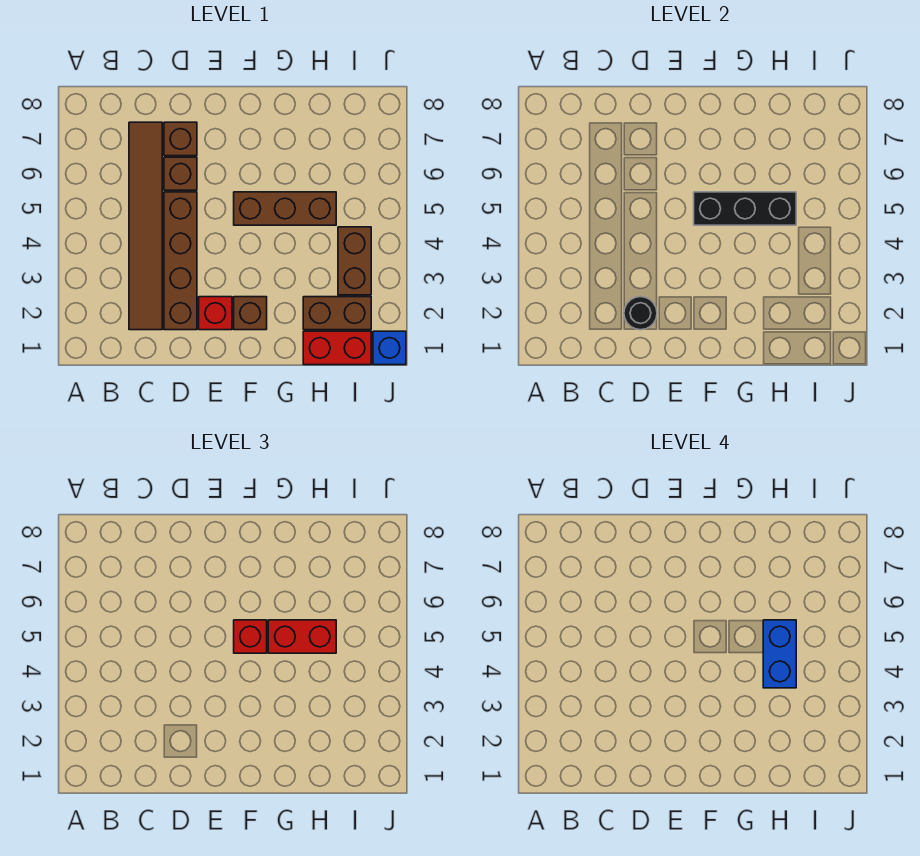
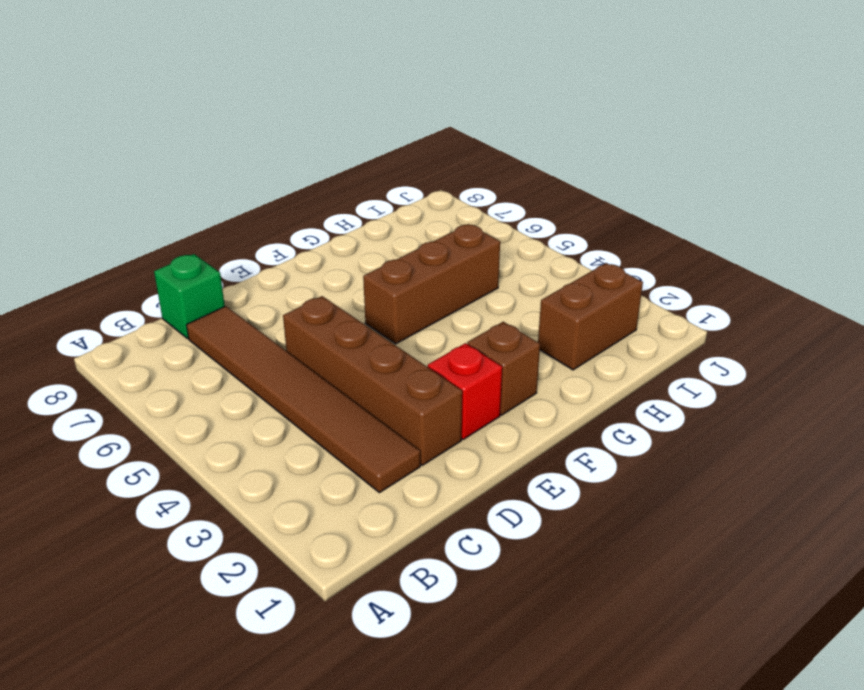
green 1x1 brick [154,254,225,339] -> none
none -> brown 1x1 brick [164,157,197,190]
none -> brown 1x1 brick [164,122,197,156]
none -> red 1x2 brick [303,331,371,365]

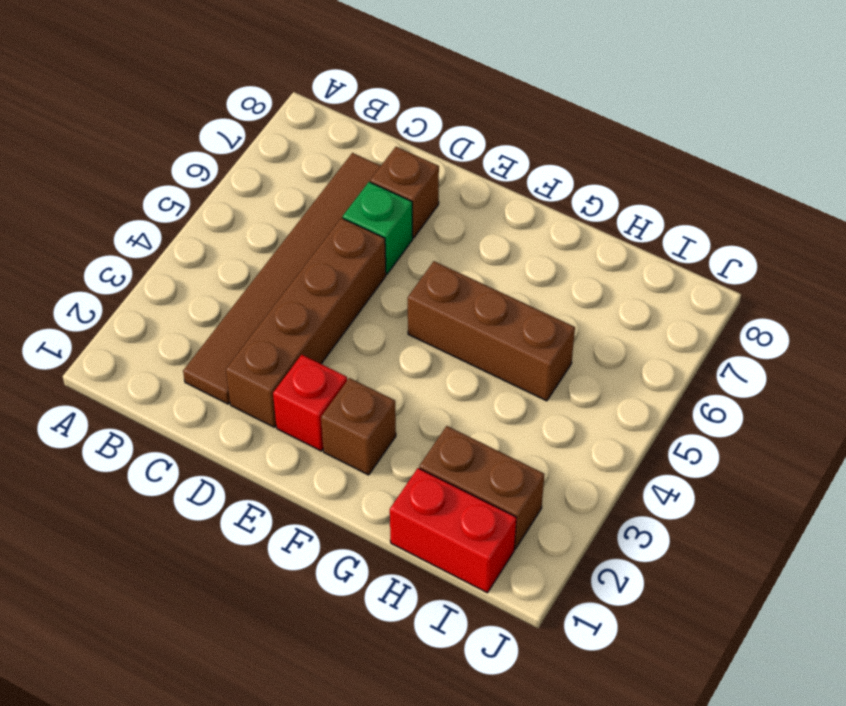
green 1x1 brick [343,182,413,274] -> brown 1x1 brick [164,157,197,190]
none -> brown 1x2 brick [338,227,371,295]
none -> blue 1x1 brick [373,331,406,365]
none -> black 1x1 round brick [624,297,657,330]

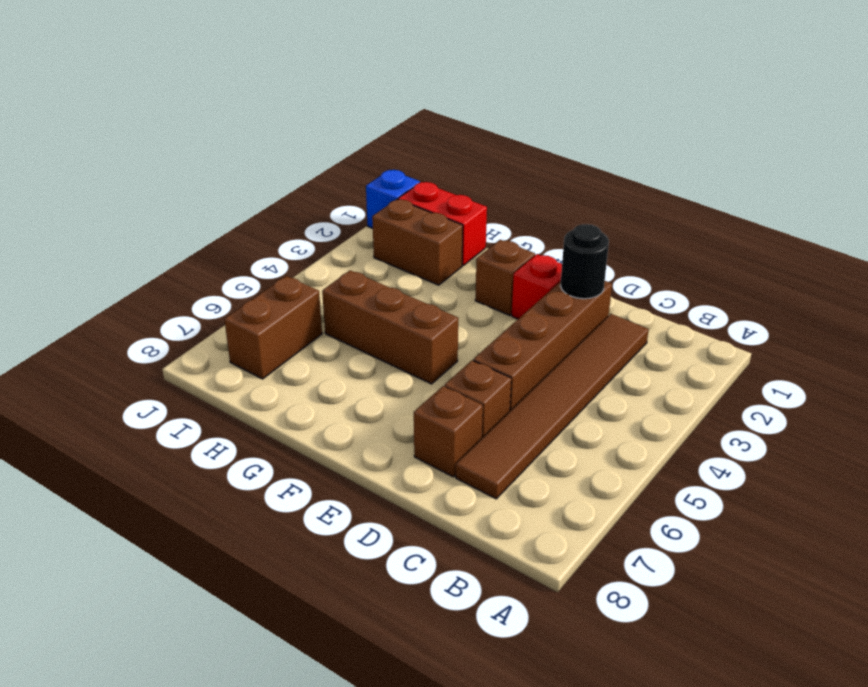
brown 1x2 brick [224,276,322,379] -> brown 1x2 brick moved to [338,227,371,295]
none -> black 1x3 brick [694,192,796,225]
none -> red 1x1 brick [234,620,267,653]
none -> red 1x2 brick [268,620,336,653]

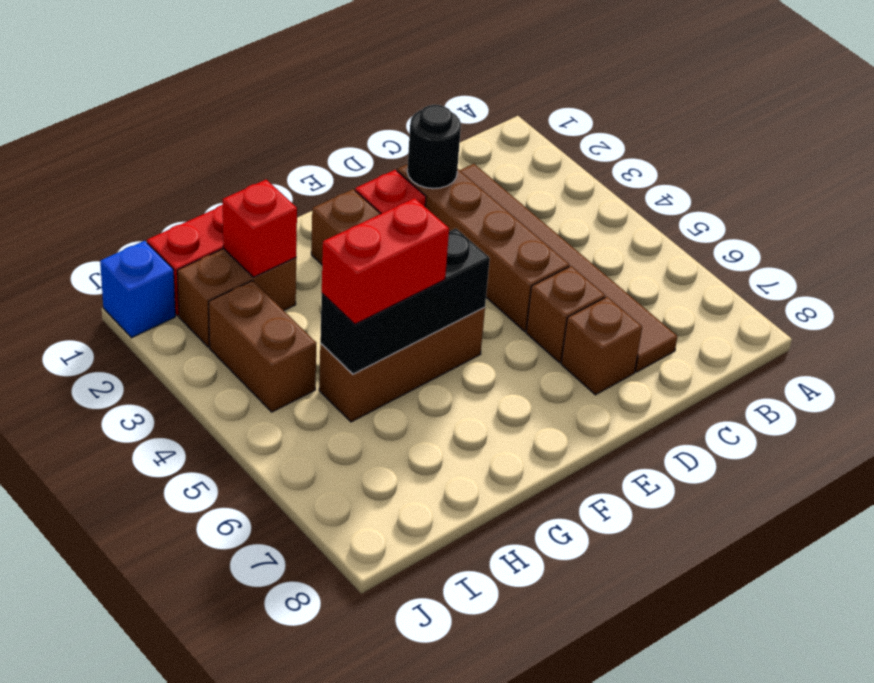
red 1x1 brick [223,180,297,277] -> red 1x1 brick moved to [234,620,267,653]
none -> blue 1x2 brick [763,620,796,688]

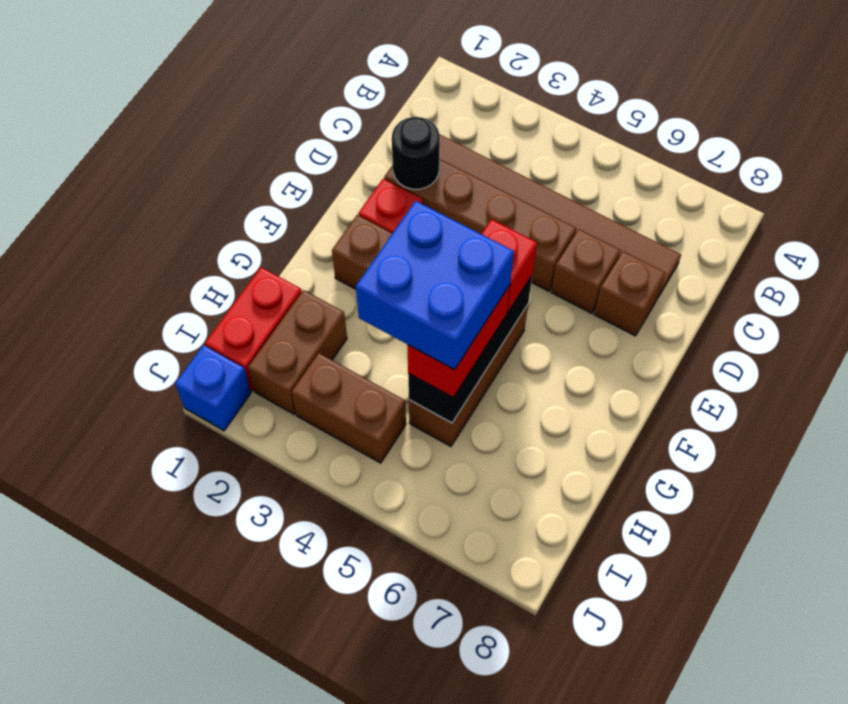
blue 2x2 brick [356,201,514,370] -> blue 1x2 brick [763,620,796,688]

